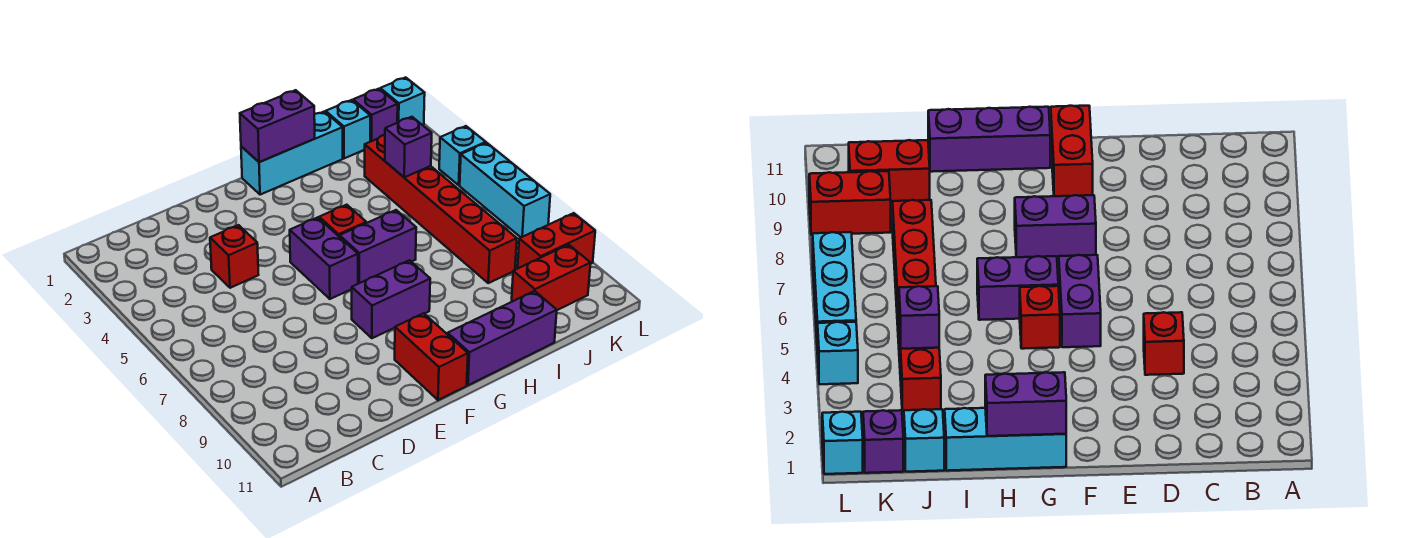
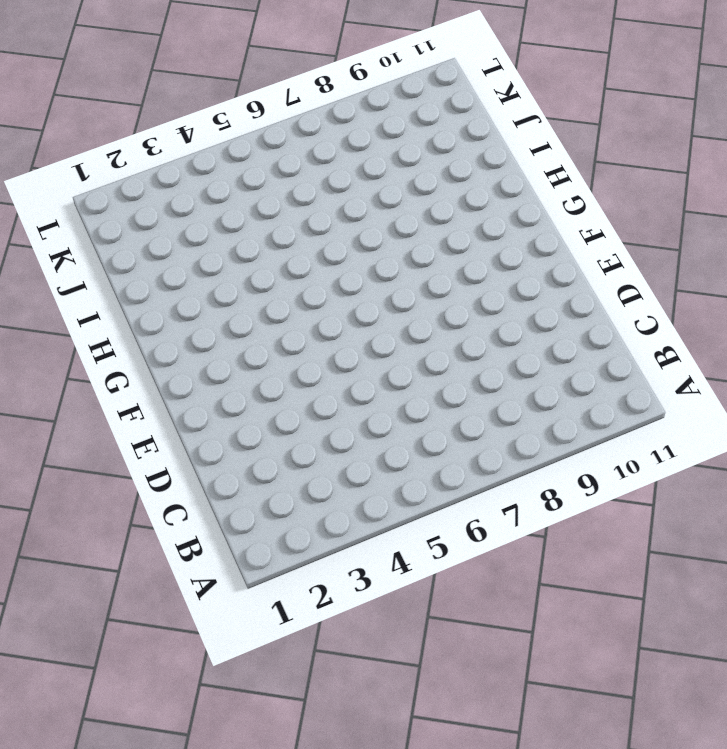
none -> red 1x1 brick [210,225,258,288]
none -> purple 1x2 brick [290,217,358,299]
none -> purple 1x2 brick [352,260,430,338]

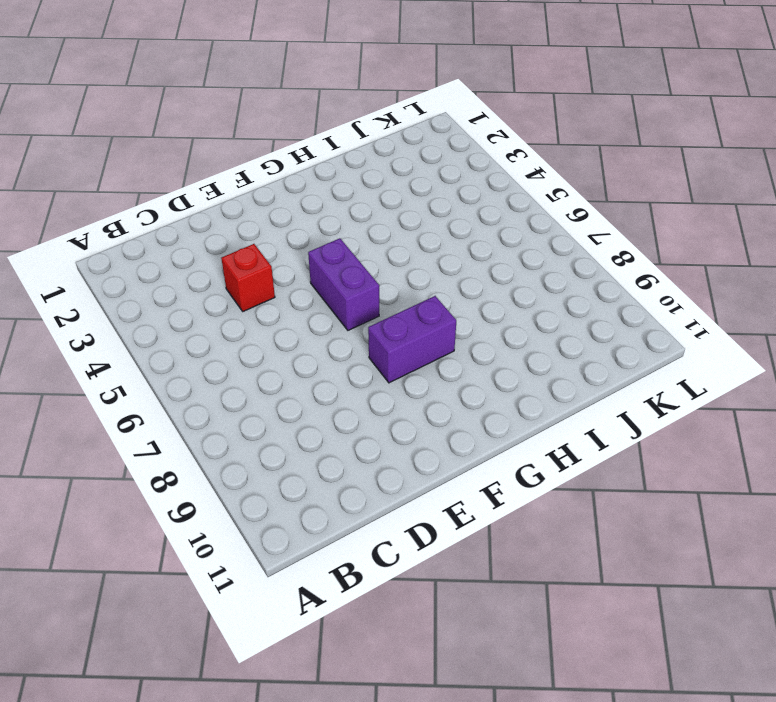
none -> red 1x2 brick [395,313,468,400]
none -> cyan 1x3 brick [241,112,343,195]
none -> red 1x1 brick [319,205,366,237]

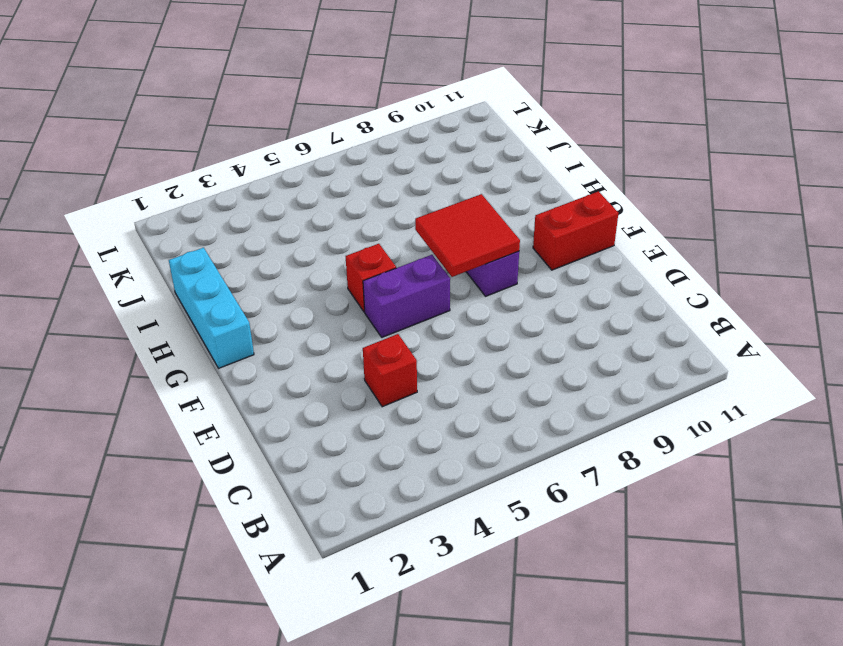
red 2x2 tile [415,194,520,277] -> none
none -> purple 1x2 brick [340,210,416,284]
none -> purple 1x3 brick [448,291,557,385]
none -> cyan 1x1 brick [326,100,370,158]

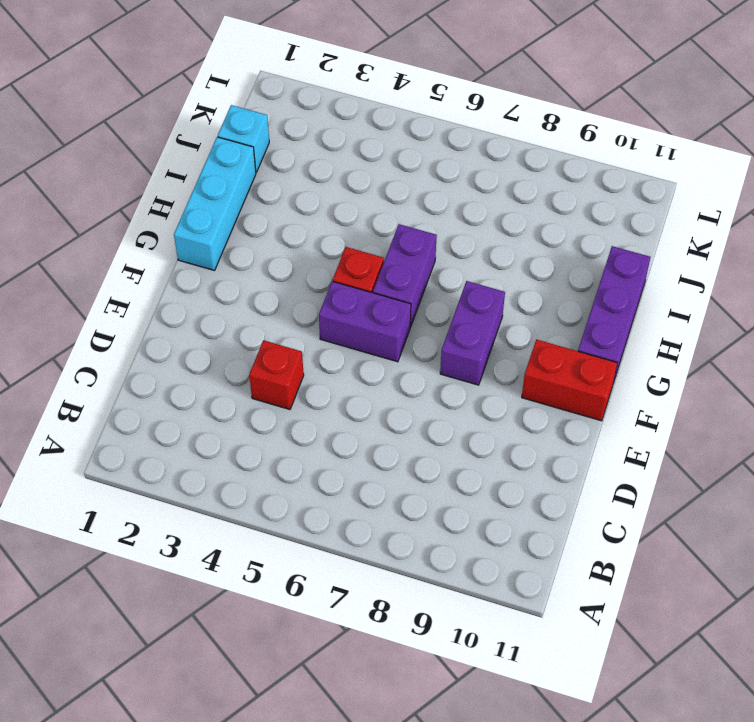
none -> red 1x6 brick [365,135,517,283]
none -> red 1x2 brick [512,245,591,310]
none -> purple 1x1 brick [353,89,398,142]

